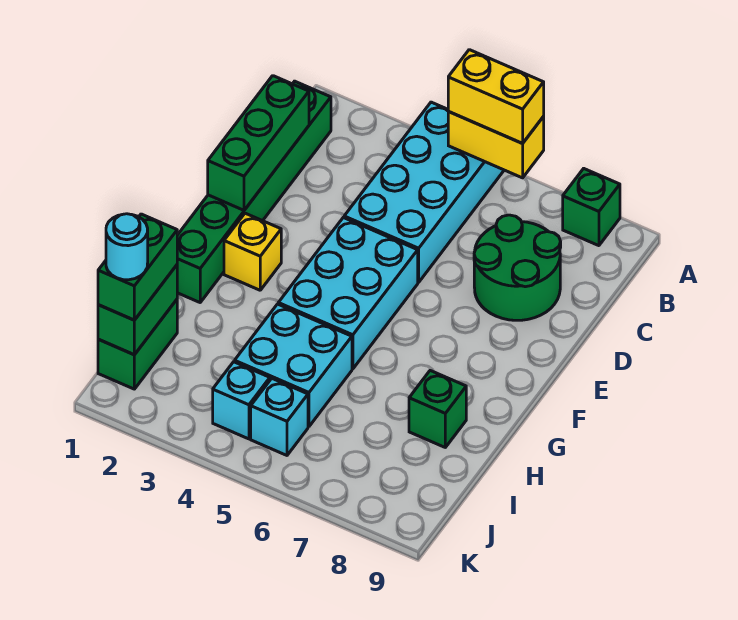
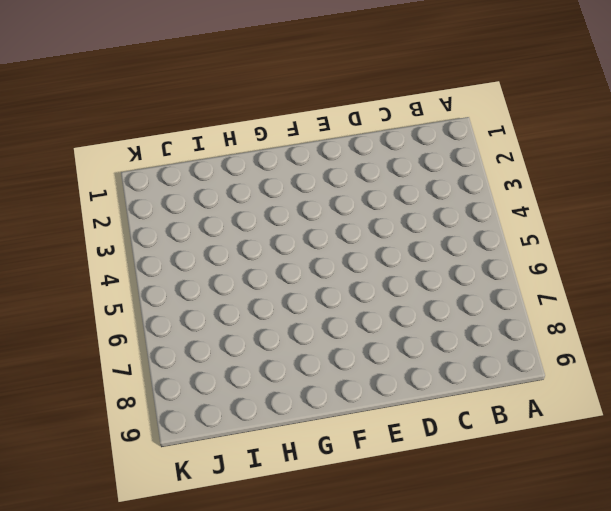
none -> cyan 2x4 brick [344,102,504,282]
none -> green 1x1 brick [563,169,620,246]
none -> green 1x6 brick [177,81,331,302]

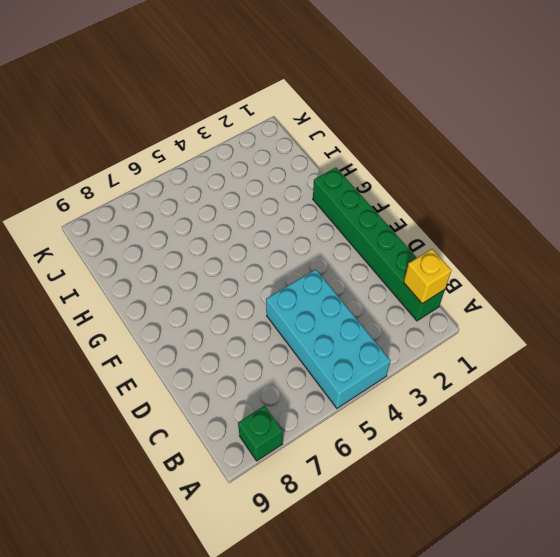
yellow 1x1 brick [404,249,452,304] -> yellow 1x1 brick moved to [224,213,281,290]
none -> green 2x2 round brick [474,215,561,320]
none -> cyan 2x3 brick [278,218,418,369]
none -> cyan 2x2 brick [235,304,352,427]

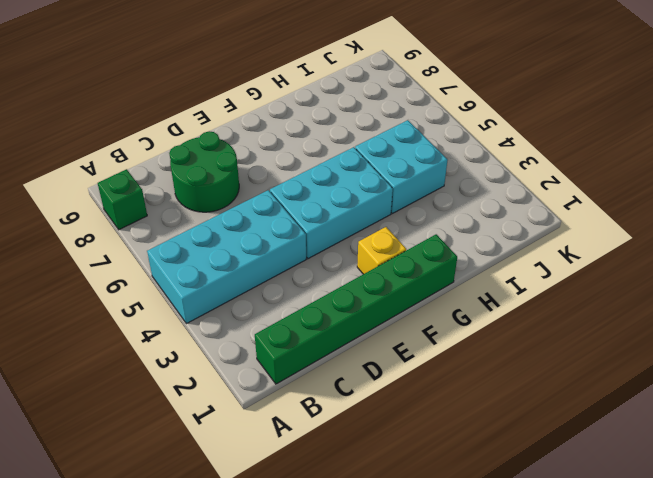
none -> green 1x1 brick [409,371,466,447]
none -> green 1x2 brick [98,300,177,389]
none -> cyan 1x1 brick [213,362,270,439]

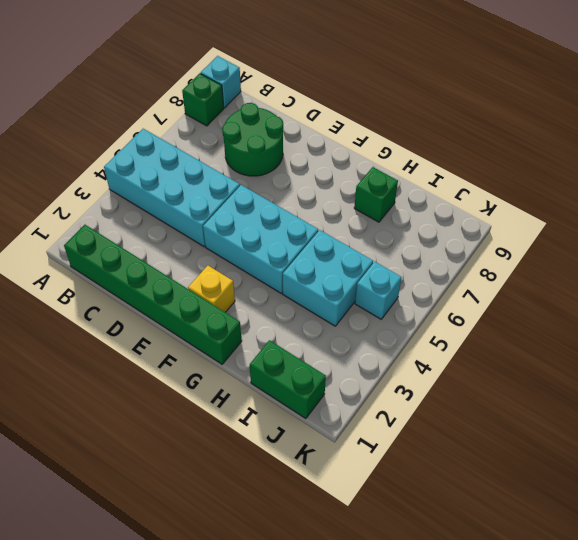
cyan 1x1 brick [201,56,241,108] -> cyan 1x1 brick moved to [213,362,270,439]
none -> yellow 1x2 brick [448,112,544,178]
none -> green 1x3 brick [208,76,309,210]
none -> green 1x2 brick [98,265,177,355]

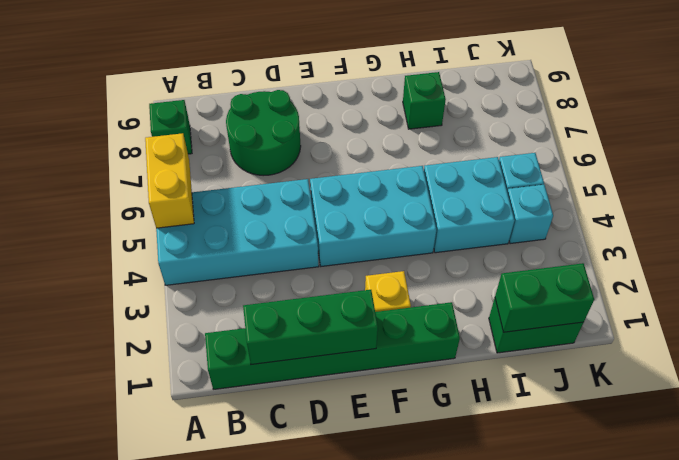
none -> yellow 1x2 brick [448,50,544,143]
none -> green 1x2 brick [98,214,177,320]
none -> cyan 1x1 round brick [106,214,148,280]

